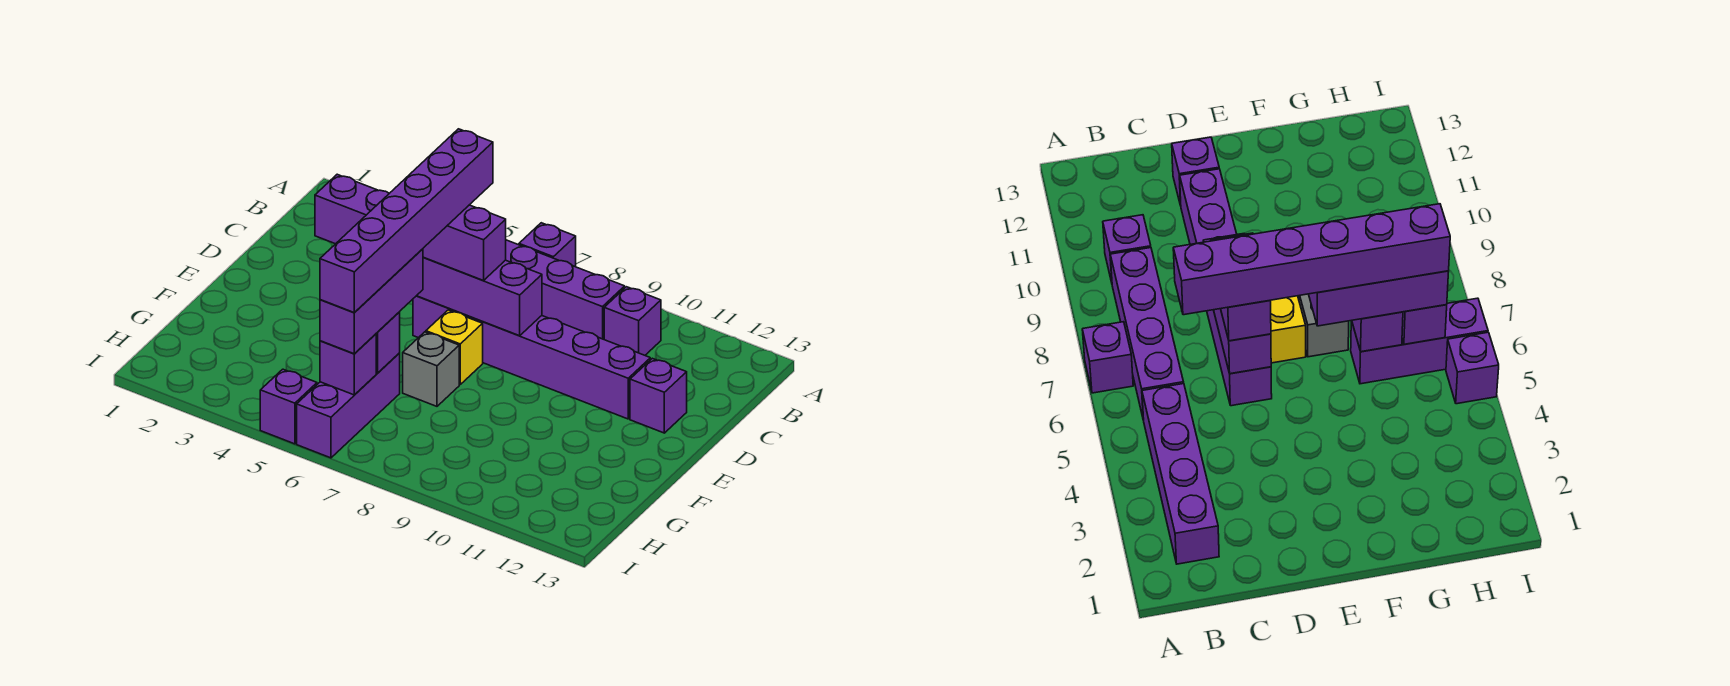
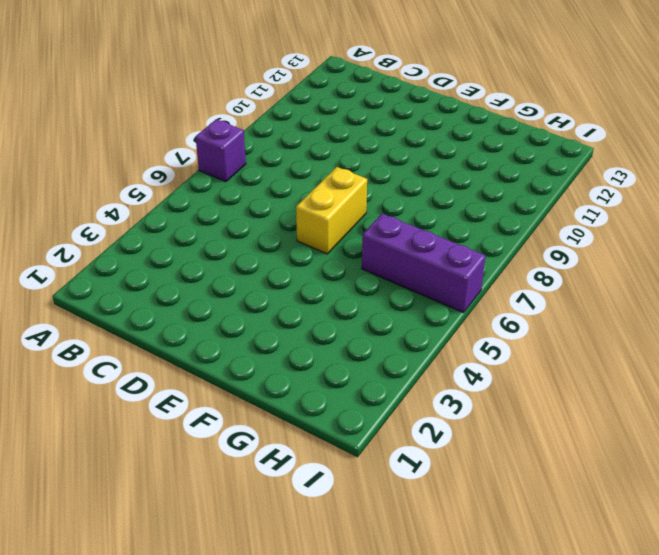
yellow 1x2 brick [296,167,367,254] -> yellow 1x1 brick [426,310,483,385]
none -> purple 1x4 brick [315,174,389,244]
none -> purple 1x4 brick [506,240,625,339]
none -> purple 1x1 brick [604,287,661,355]

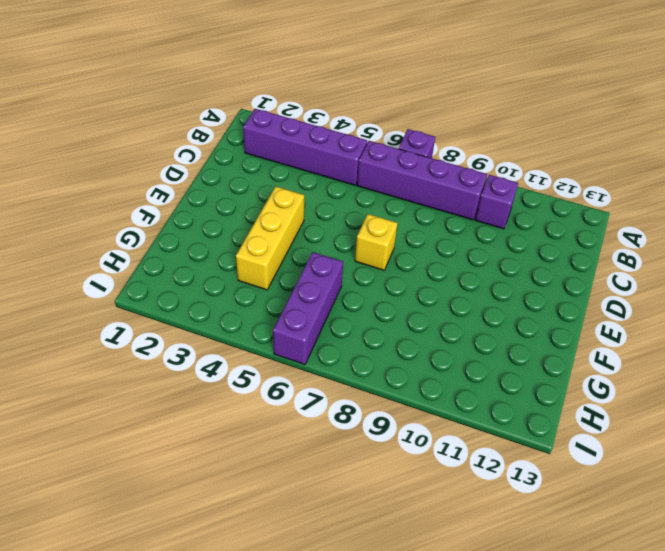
yellow 1x3 brick [236,187,304,290] -> none
none -> purple 1x6 brick [413,296,650,419]
none -> purple 1x1 brick [630,358,687,433]
none -> grey 1x1 brick [403,332,459,406]

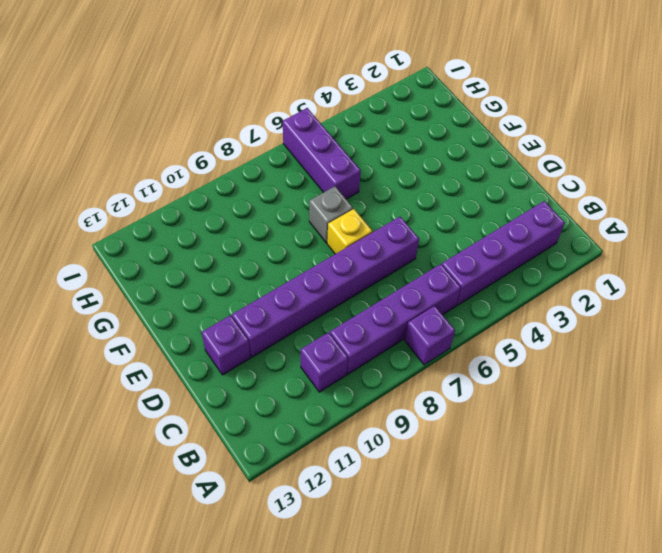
none -> purple 1x1 brick [260,369,317,444]
none -> purple 1x3 brick [417,257,542,336]
none -> purple 1x1 brick [376,312,400,373]

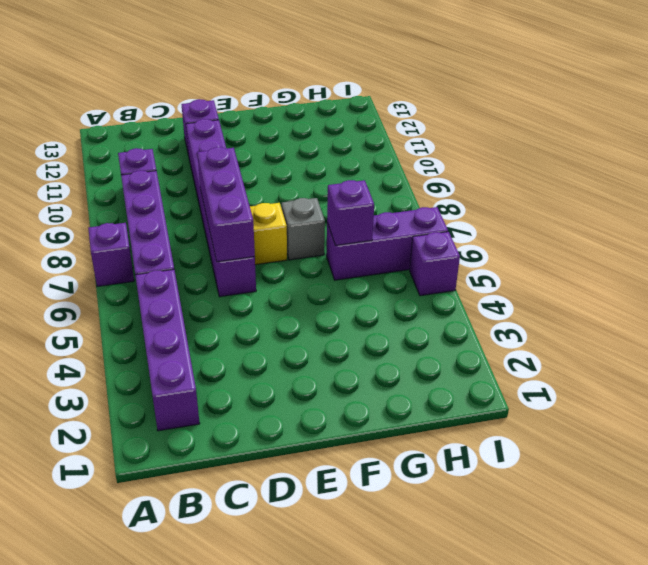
none -> purple 1x1 brick [320,334,376,395]
none -> purple 1x2 brick [423,205,506,281]
none -> purple 1x3 brick [320,249,423,354]

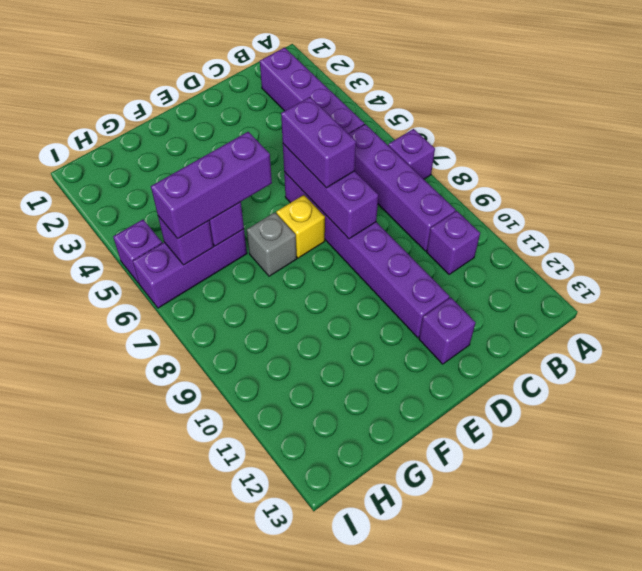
none -> purple 1x6 brick [320,129,493,313]

